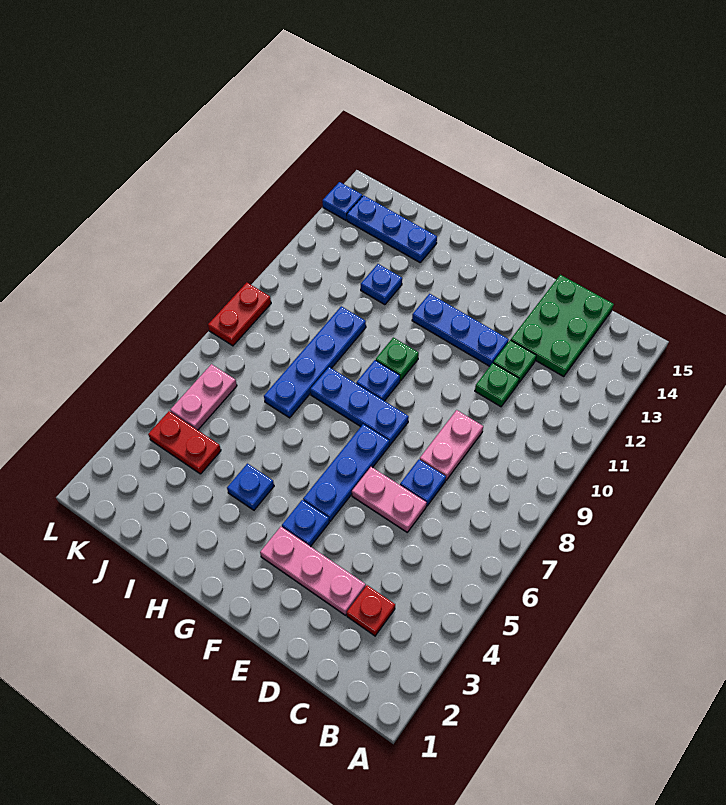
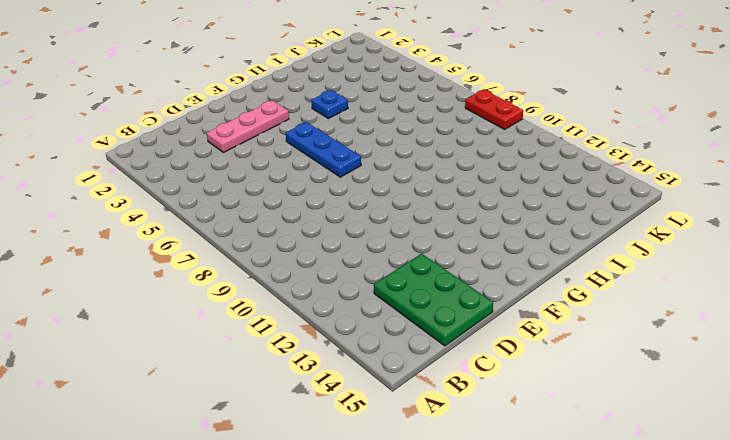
none -> red 1x1 plate [347,585,395,636]
none -> pink 1x2 plate [352,467,426,532]
none -> blue 1x1 plate [400,459,446,506]

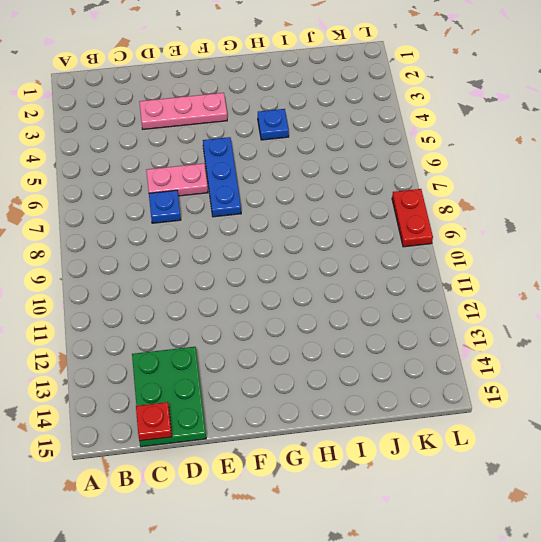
red 1x1 plate [136,402,172,441] -> red 1x1 plate moved to [347,585,395,636]
none -> pink 1x2 plate [420,410,483,480]
none -> green 1x1 plate [475,363,519,407]
none -> green 1x1 plate [493,340,536,383]

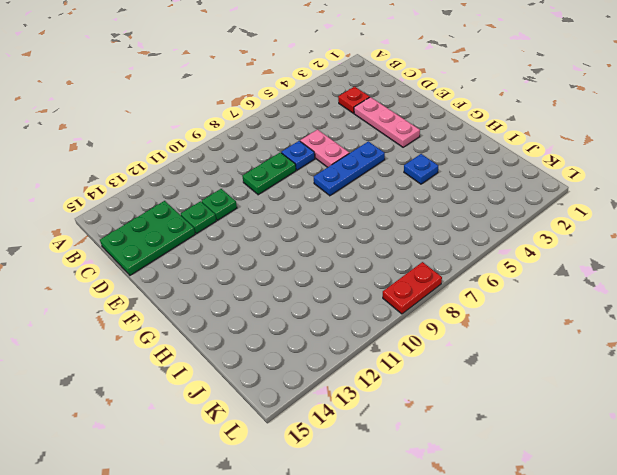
green 1x2 plate [242,152,296,195] -> pink 1x2 plate [420,410,483,480]
none -> blue 1x3 plate [412,294,509,366]
none -> blue 1x1 plate [282,500,329,547]
none -> blue 1x3 plate [310,367,409,445]

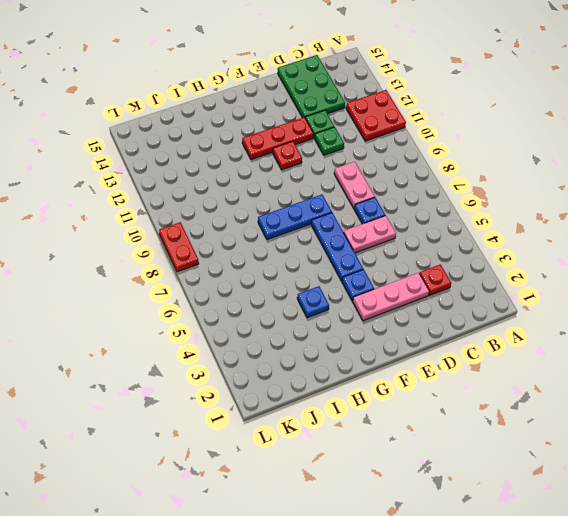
red 2x2 plate [346,90,406,141] -> none
red 1x3 plate [242,117,314,160] -> blue 1x3 plate [412,294,509,366]
red 1x1 plate [273,141,302,170] -> none
none -> blue 1x1 plate [356,360,400,401]
none -> green 1x1 plate [376,337,419,381]
none -> blue 1x4 plate [264,306,366,418]

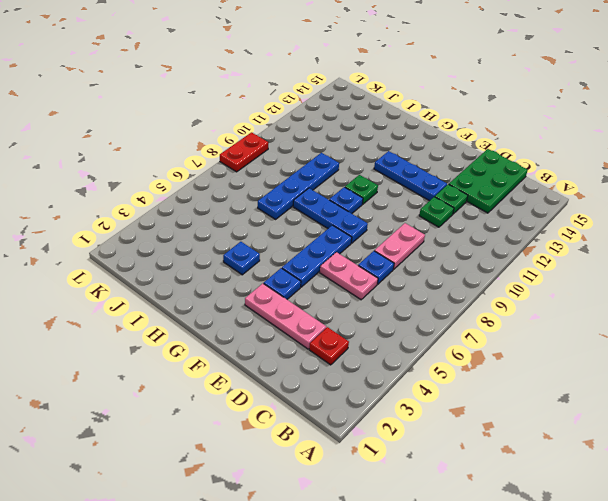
none -> blue 1x1 plate [361,264,402,305]
none -> blue 1x3 plate [347,195,437,262]
none -> red 1x2 plate [148,411,221,474]

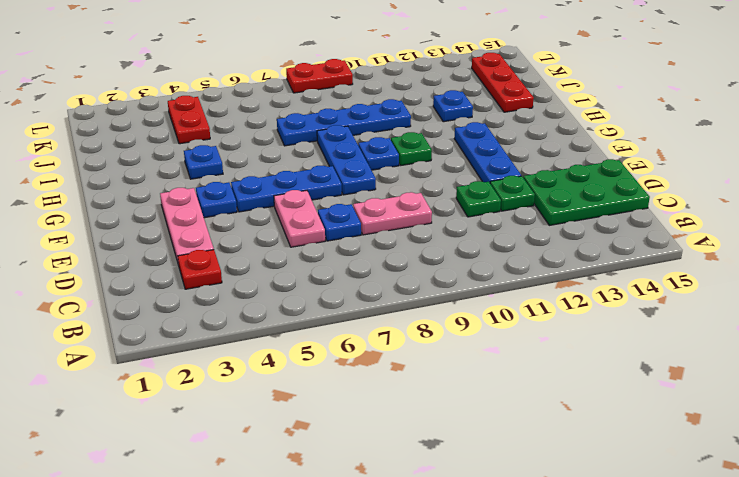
red 1x3 plate [472,53,534,112] -> blue 1x3 plate [347,195,437,262]
none -> pink 1x2 plate [170,364,237,430]
none -> blue 1x1 plate [323,182,362,220]

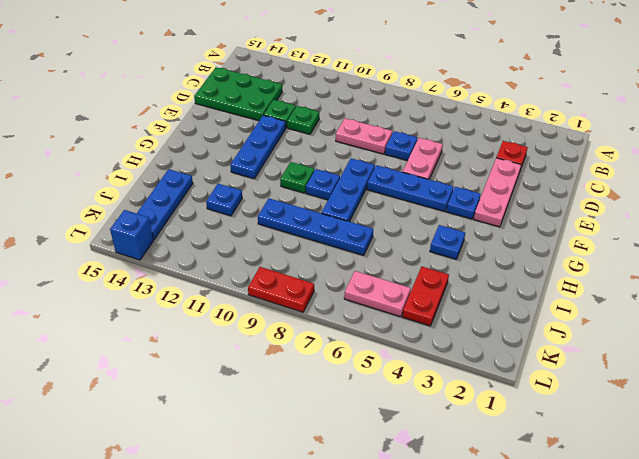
blue 1x1 brick [110,210,154,260] -> blue 1x1 plate [323,182,362,220]

